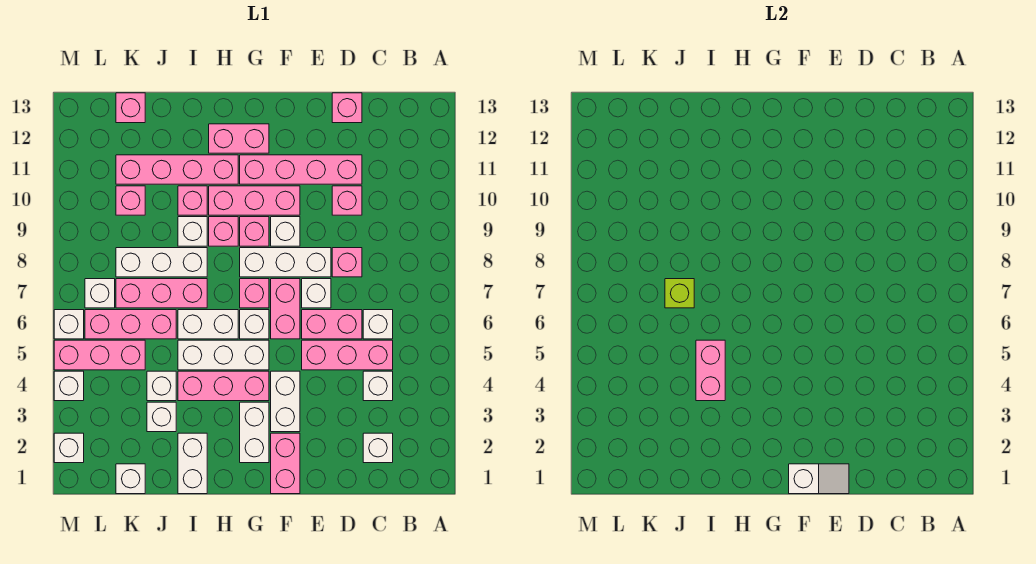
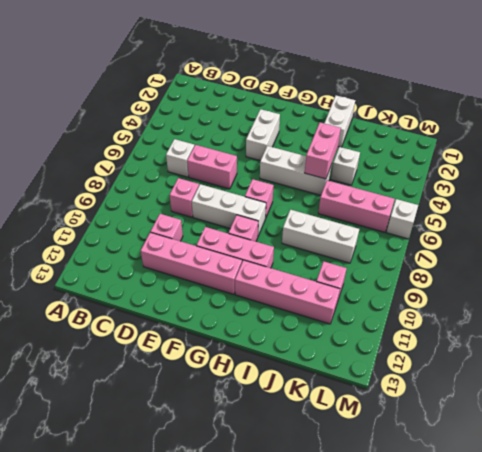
none -> white 1x1 brick [363,433,393,463]
none -> white 1x1 brick [363,371,393,401]
none -> pink 1x3 brick [302,340,393,370]
none -> pink 1x1 brick [332,93,362,123]

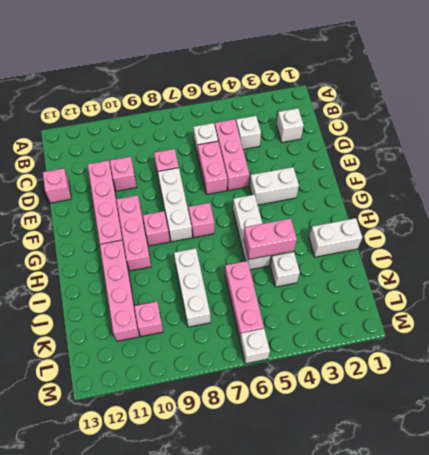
none -> white 1x1 brick [302,279,331,308]
none -> pink 1x2 brick [271,433,300,494]
none -> pink 1x2 brick [271,279,300,339]
none -> white 1x1 brick [271,217,300,246]

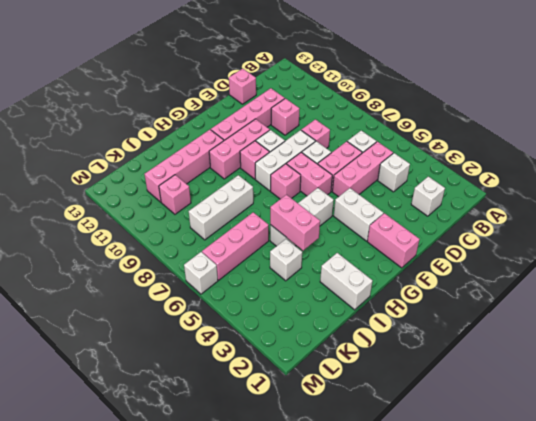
none -> white 1x2 brick [240,402,269,463]
none -> pink 1x3 brick [178,371,269,401]
none -> white 1x1 brick [240,310,269,339]
none -> pink 1x2 brick [209,124,269,153]

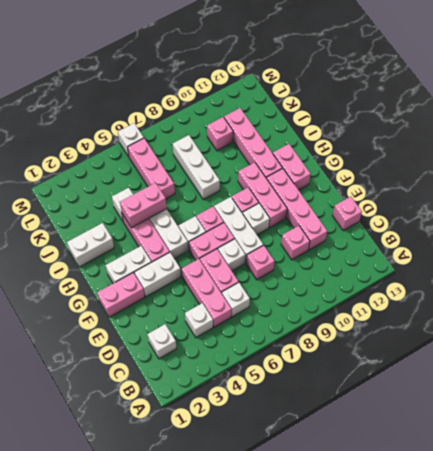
none -> white 1x2 brick [178,310,238,339]
none -> pink 1x1 brick [209,217,238,246]
none -> pink 1x3 brick [116,279,207,308]
none -> white 1x1 brick [178,217,207,246]

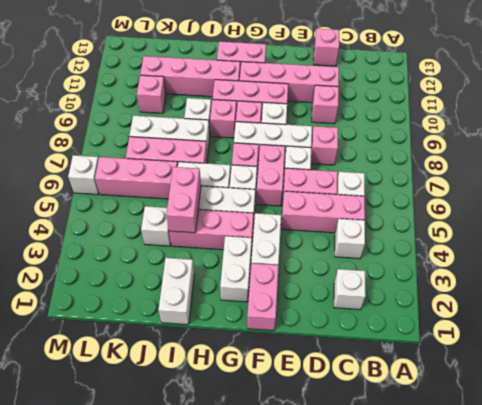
none -> pink 1x1 brick [178,186,207,215]
none -> white 1x1 brick [147,402,176,432]
none -> white 1x1 brick [116,464,145,494]
none -> pink 1x3 brick [54,340,145,370]

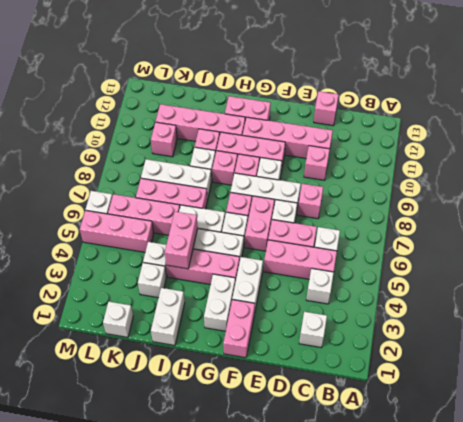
none -> pink 1x1 brick [116,93,145,123]
none -> white 1x1 brick [85,279,115,308]
none -> white 1x1 brick [54,433,84,463]
none -> white 1x1 brick [54,371,84,401]

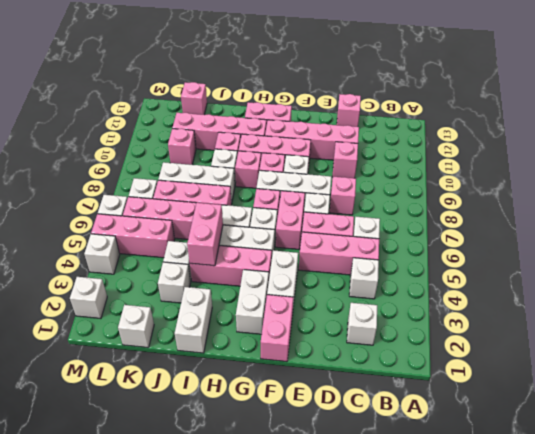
none -> white 1x2 slope [789,464,849,494]
none -> lime 1x1 brick [665,279,694,308]

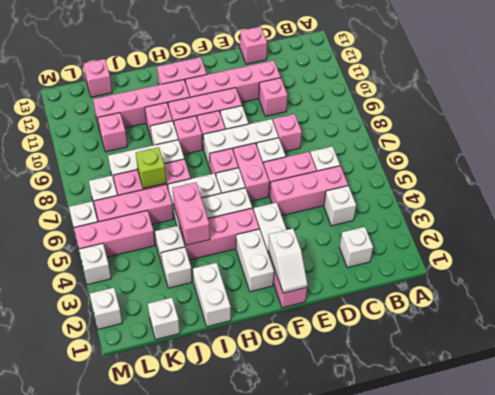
white 1x2 slope [268,228,307,293] -> white 1x2 slope turned to [789,464,849,494]

